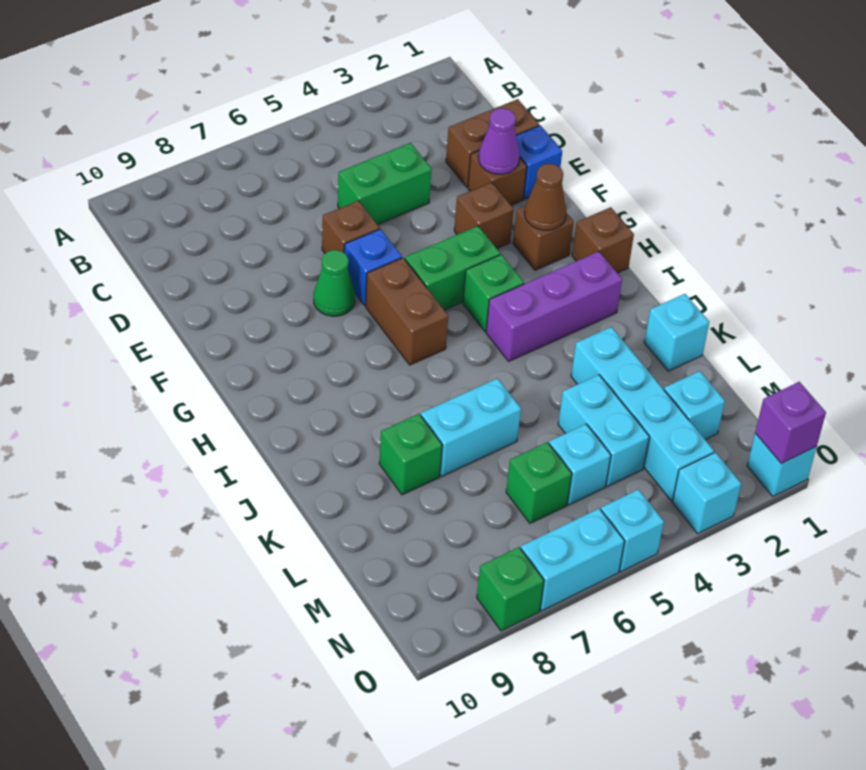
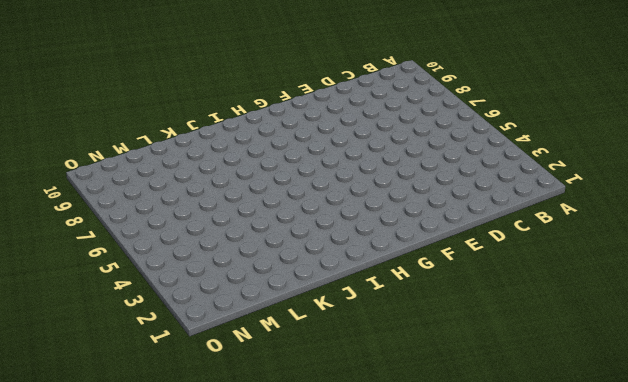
none -> brown 1x2 brick [446,99,539,187]
none -> green 1x2 brick [338,143,432,225]
none -> blue 1x1 brick [516,125,562,199]
none -> brown 1x1 brick [468,151,527,205]

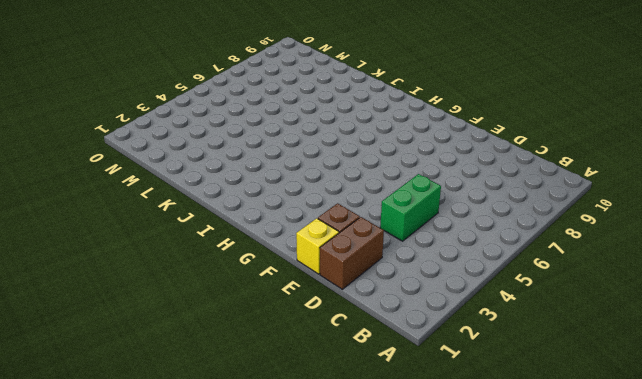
yellow 1x1 brick [296,218,339,274] -> blue 1x1 brick [516,125,562,199]
none -> brown 1x1 brick [322,201,380,253]
none -> brown 1x1 brick [454,182,514,249]
none -> blue 1x1 brick [344,229,402,305]
none -> green 1x1 cone [314,250,355,316]

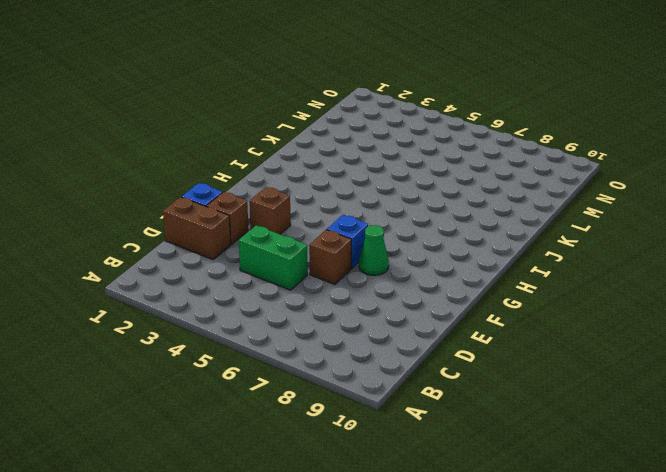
none -> brown 1x1 brick [513,206,574,270]
none -> green 1x2 brick [405,226,500,310]
none -> brown 1x2 brick [366,258,448,365]
none -> brown 1x1 brick [572,207,634,273]

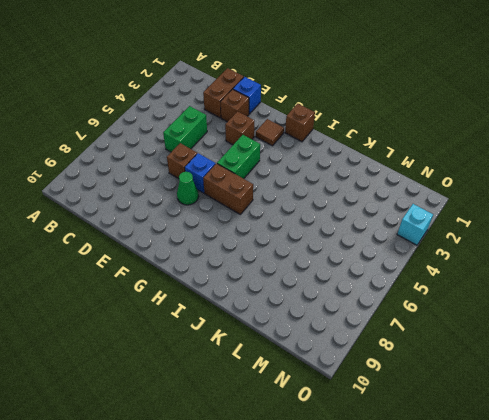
brown 1x1 tile [256,119,284,146] -> brown 1x1 brick [513,206,574,270]
none -> green 1x1 brick [463,255,524,332]
none -> purple 1x3 brick [486,252,622,361]
none -> cyan 1x1 brick [644,294,709,371]
none -> cyan 1x4 brick [571,327,714,501]

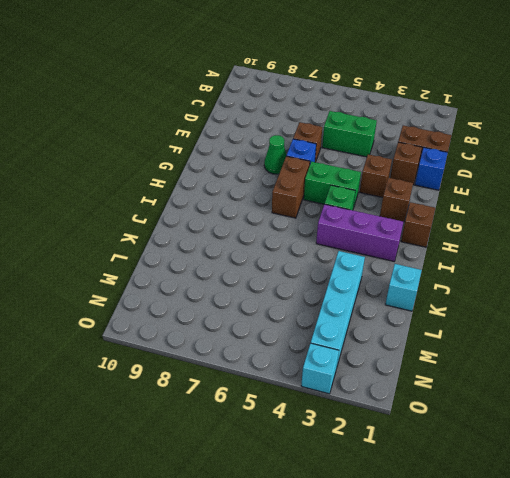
none -> cyan 1x2 brick [421,378,521,477]
none -> green 1x1 brick [379,414,442,495]
none -> cyan 1x2 brick [558,375,649,486]
none -> cyan 1x1 brick [664,371,725,440]

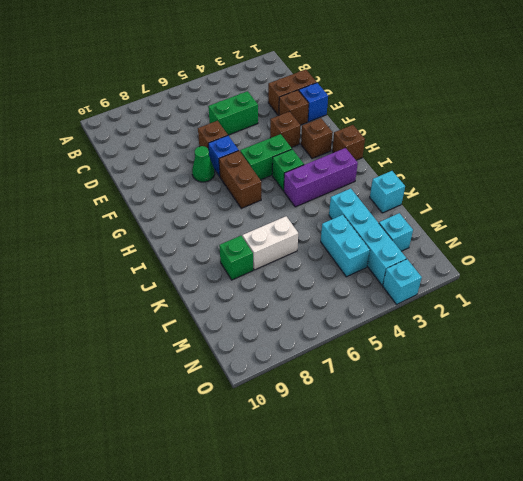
white 1x2 brick [242,216,298,270] -> cyan 1x2 brick [421,378,521,477]
none -> cyan 1x1 brick [549,424,611,505]
none -> green 1x1 brick [506,442,572,523]
none -> cyan 1x1 brick [747,433,817,496]
none -> cyan 1x1 brick [601,490,664,572]

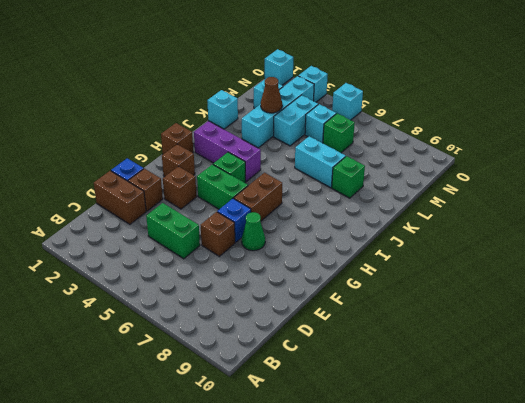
brown 1x1 cone [261,77,282,113] -> brown 1x1 cone moved to [525,164,566,230]
none -> cyan 1x2 brick [521,509,624,611]
none -> green 1x1 brick [477,547,544,631]
none -> purple 1x1 cone [479,108,520,174]
none -> purple 1x1 brick [755,382,826,464]

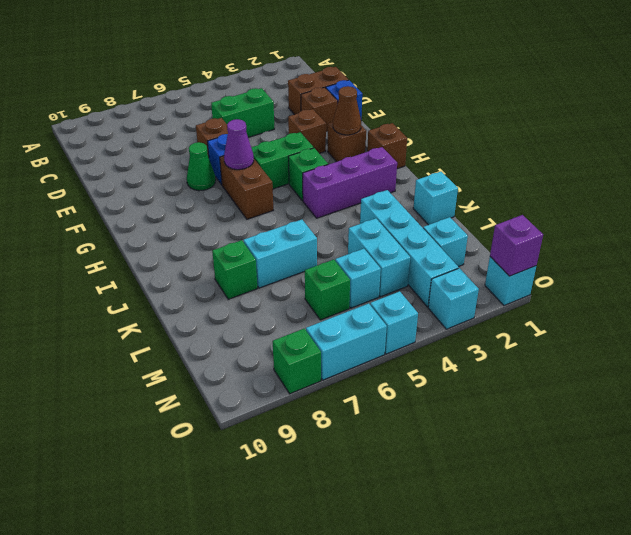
purple 1x1 cone [224,119,254,170] -> purple 1x1 cone moved to [479,108,520,174]

